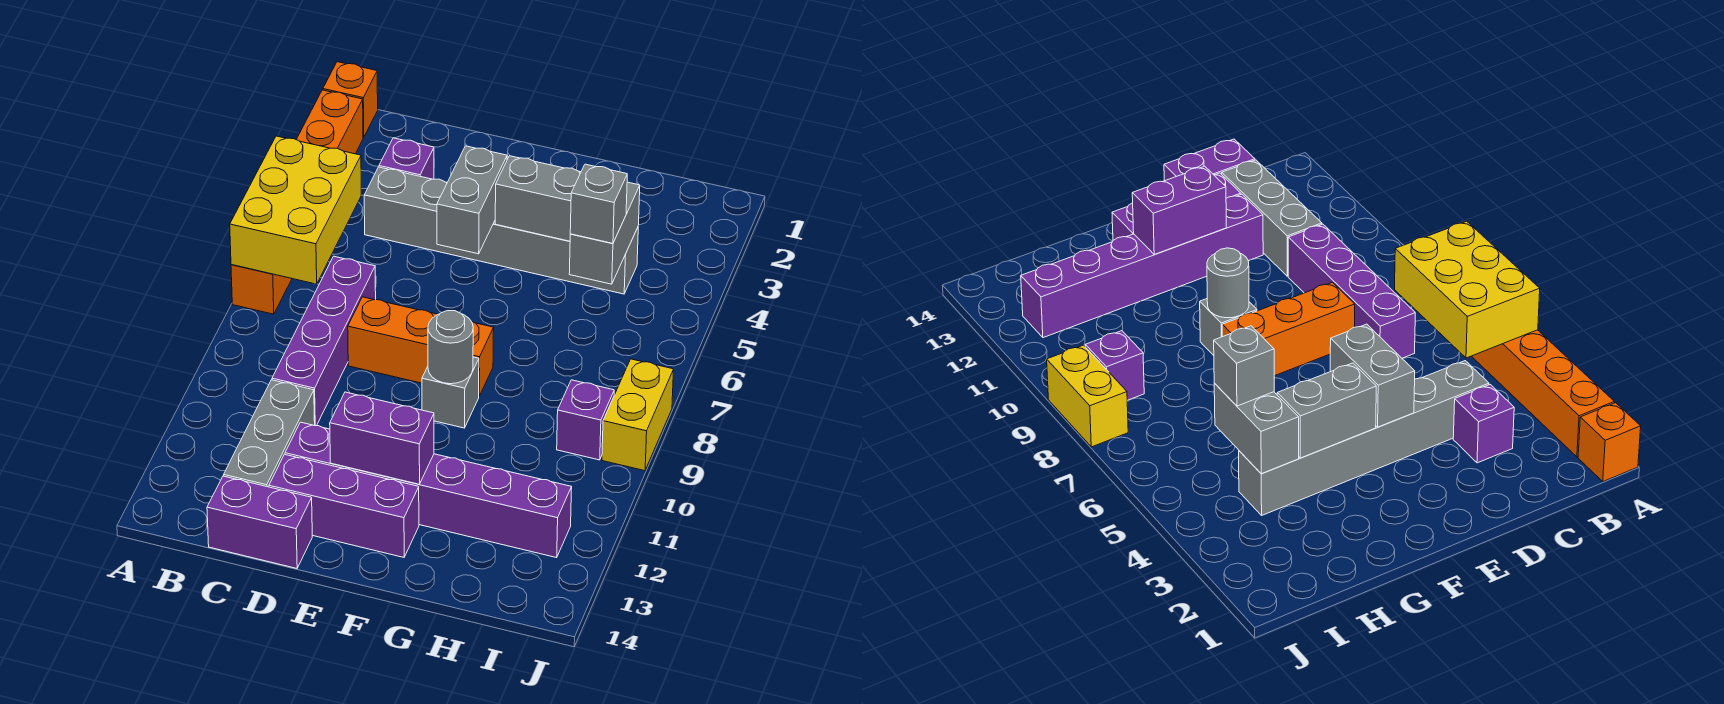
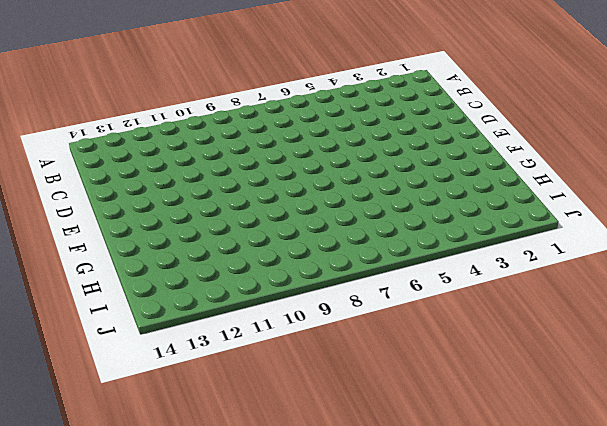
none -> orange 1x1 brick [323,62,378,137]
none -> orange 1x6 brick [231,90,363,314]
none -> purple 1x1 brick [379,138,434,179]

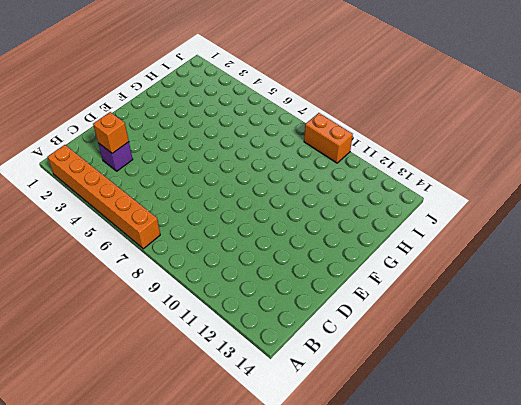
orange 1x1 brick [93,112,129,153] -> orange 1x1 brick moved to [323,62,378,137]
orange 1x2 brick [304,113,353,163] -> yellow 1x2 brick [602,359,674,471]
none -> grey 1x6 brick [364,167,638,294]
none -> purple 1x4 brick [272,256,376,426]
none -> grey 1x3 brick [224,380,315,487]

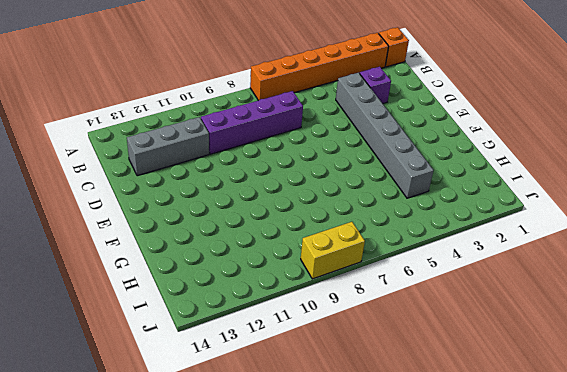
none -> purple 1x2 brick [207,476,312,568]
none -> orange 1x3 brick [348,297,494,396]
none -> purple 1x6 brick [285,422,572,558]

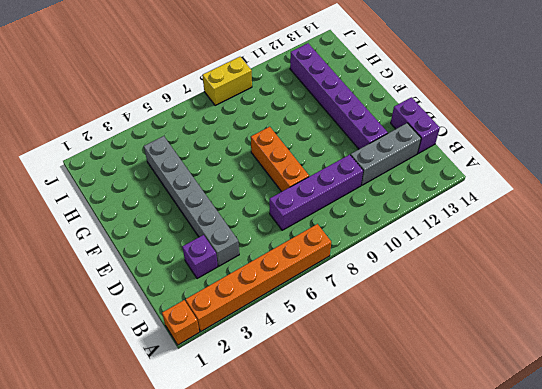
none -> purple 1x3 brick [269,454,419,557]
none -> grey 1x1 brick [422,357,479,428]
none -> purple 1x1 brick [557,380,614,460]

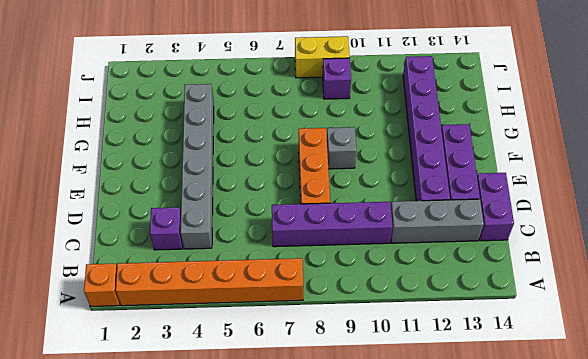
none -> yellow 2x3 brick [230,136,361,284]
none -> grey 1x2 brick [437,146,507,254]
none -> purple 1x2 brick [330,392,434,484]

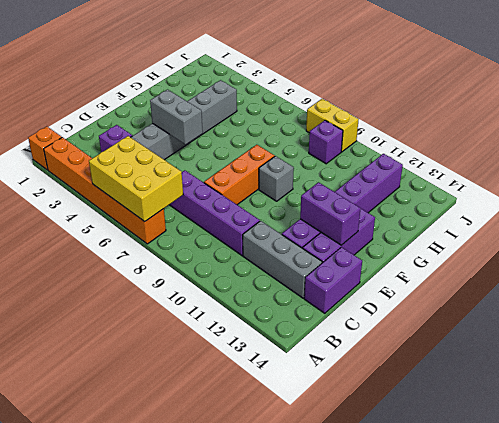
purple 1x2 brick [300,182,361,245] -> purple 1x2 brick turned to [330,392,434,484]
none -> grey 1x2 brick [495,156,581,241]
none -> grey 1x1 round brick [428,311,473,384]
none -> grey 1x2 brick [569,182,640,284]

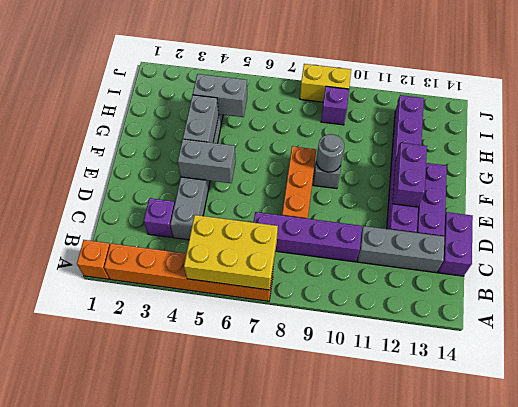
none -> grey 1x1 brick [570,164,627,243]

